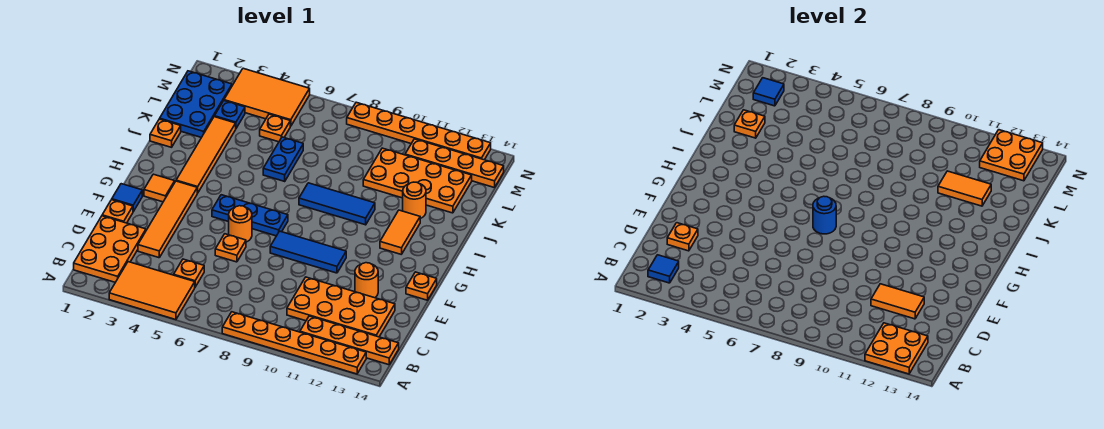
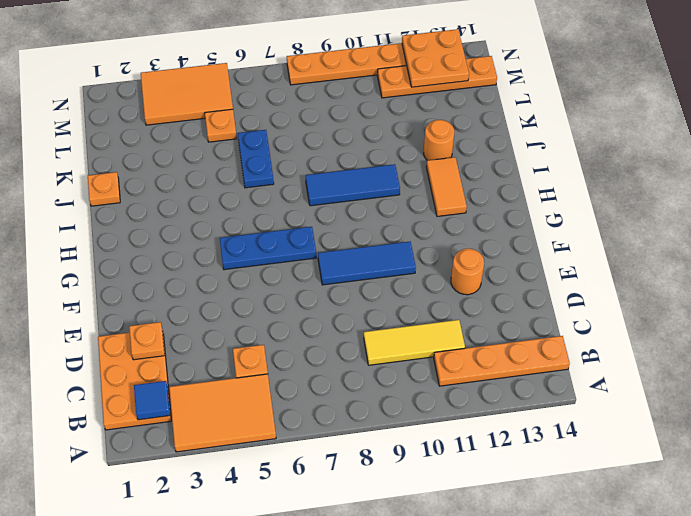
yellow 1x3 tile [364,320,465,365] -> orange 2x4 plate [287,277,395,337]
none -> orange 1x6 plate [222,312,366,374]
none -> orange 1x4 tile [138,181,197,258]
none -> orange 1x1 plate [102,200,133,223]
none -> orange 1x1 plate [215,234,246,262]

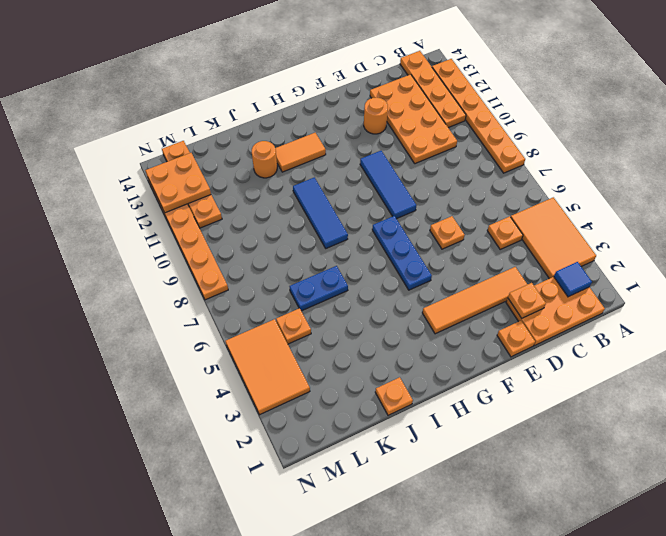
none -> blue 1x1 tile [112,184,142,212]
none -> orange 1x1 round brick [229,206,252,242]
none -> orange 1x1 plate [406,272,437,300]
none -> orange 1x1 tile [144,174,175,202]

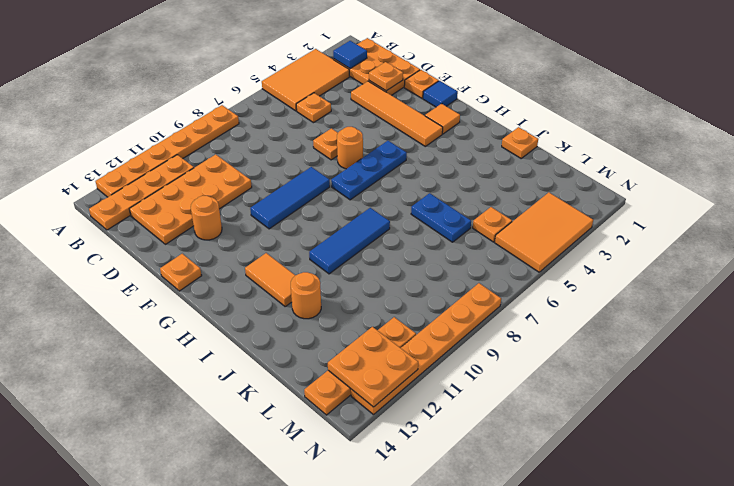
none -> orange 1x4 tile [176,117,236,193]
none -> blue 2x3 plate [160,71,232,137]
none -> orange 2x4 plate [363,148,472,213]
none -> blue 1x1 plate [214,101,245,128]

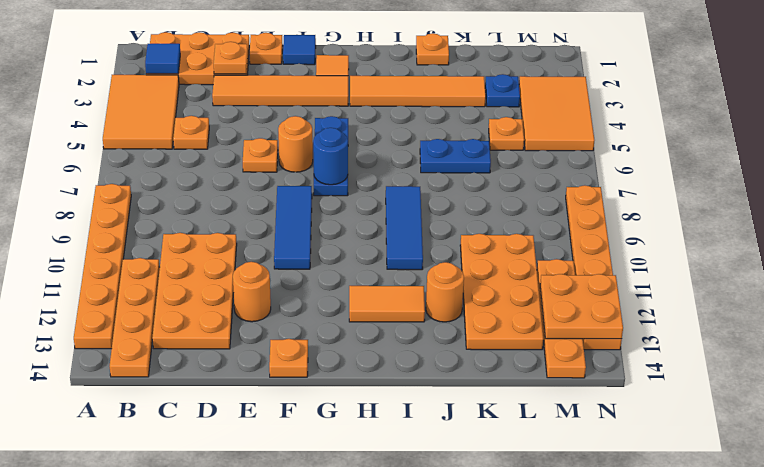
none -> blue 2x3 plate [160,71,232,137]
none -> orange 2x2 plate [865,323,928,374]
none -> orange 1x2 tile [871,284,924,319]
none -> orange 1x1 plate [734,110,765,138]

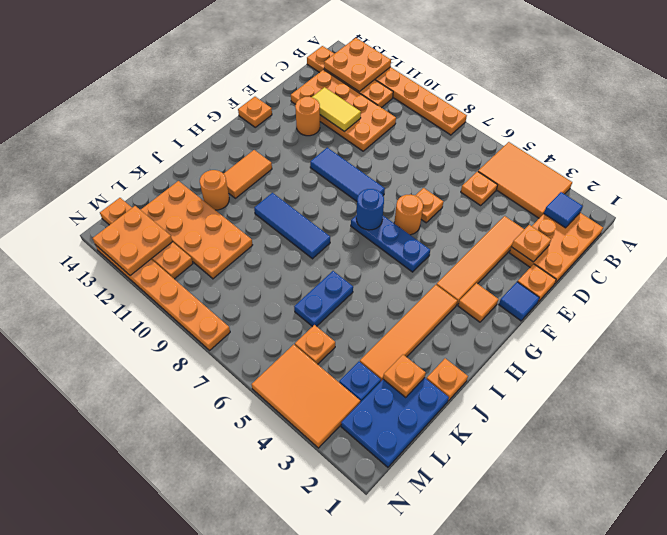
yellow 1x2 tile [312,87,361,132] -> orange 1x2 tile [871,284,924,319]
none -> orange 1x2 tile [938,171,991,206]
none -> blue 1x1 tile [753,78,784,106]

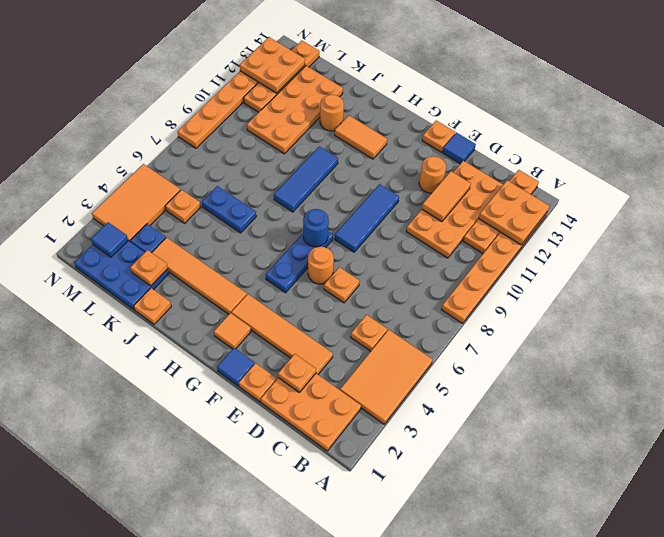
blue 1x1 tile [442,133,476,164] -> blue 1x1 tile moved to [648,255,679,283]
none -> orange 1x2 tile [938,171,991,206]

